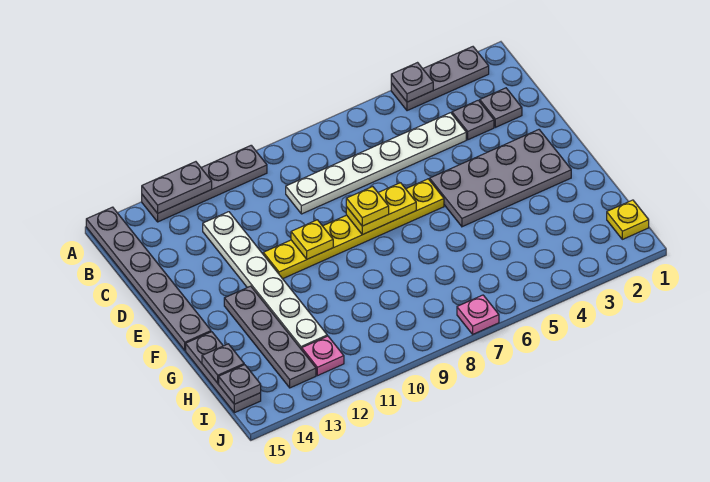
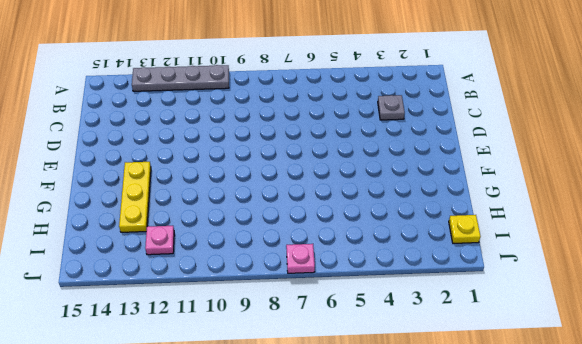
yellow 1x3 plate [119,162,151,232] -> grey 1x4 plate [224,286,316,388]
none -> grey 1x3 plate [391,47,489,111]
none -> grey 1x6 plate [86,207,211,350]
none -> grey 1x1 plate [480,88,522,127]

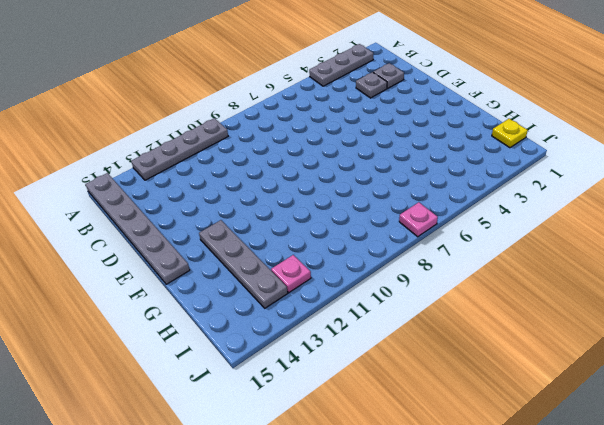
none -> white 1x6 plate [286,113,466,214]
none -> white 1x6 plate [203,212,327,350]
none -> grey 2x4 plate [430,130,571,227]

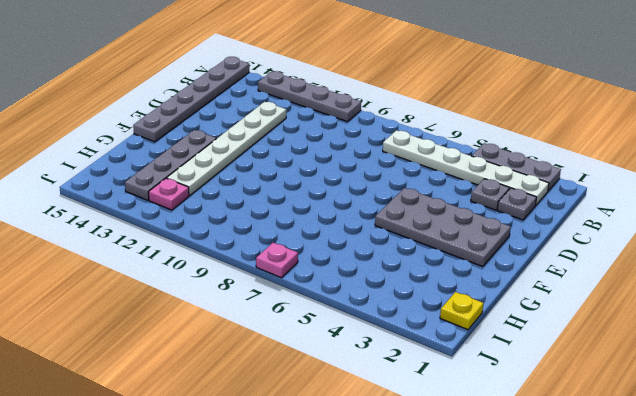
white 1x6 plate [383,130,549,205] -> white 1x6 plate moved to [286,113,466,214]
none -> yellow 1x6 plate [263,179,444,279]
none -> grey 1x3 plate [186,332,261,413]
none -> grey 1x1 plate [391,63,433,102]

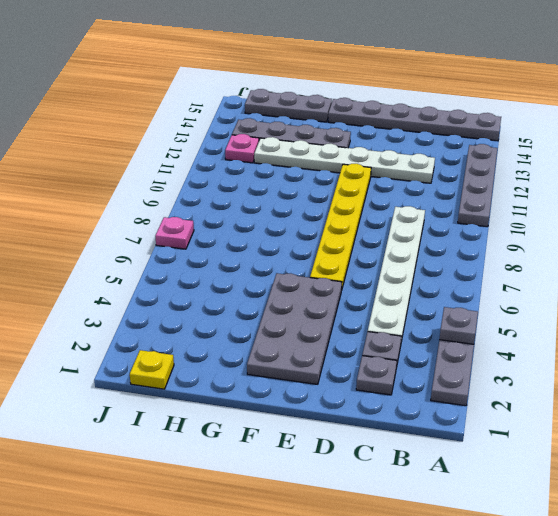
none -> grey 1x2 plate [142,162,212,213]
none -> yellow 1x2 plate [346,183,416,235]
none -> yellow 1x1 plate [291,220,333,259]

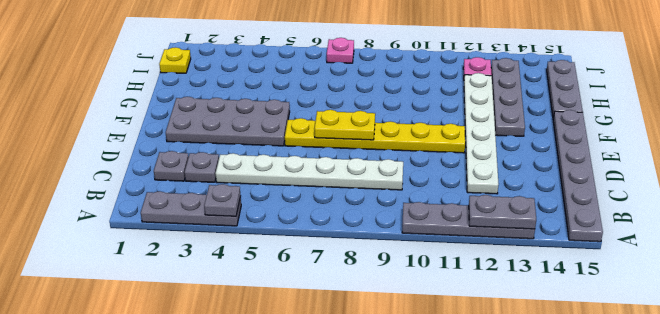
none -> yellow 1x1 plate [291,220,333,259]
none -> grey 1x1 plate [202,344,244,383]
none -> grey 1x1 plate [219,365,261,404]

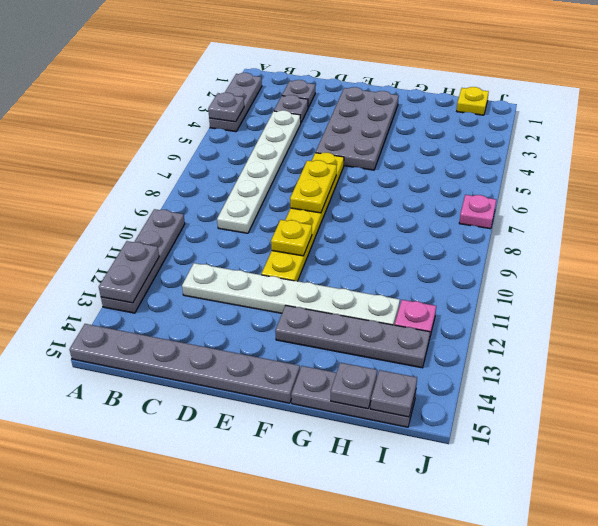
none -> yellow 1x1 plate [346,187,389,226]

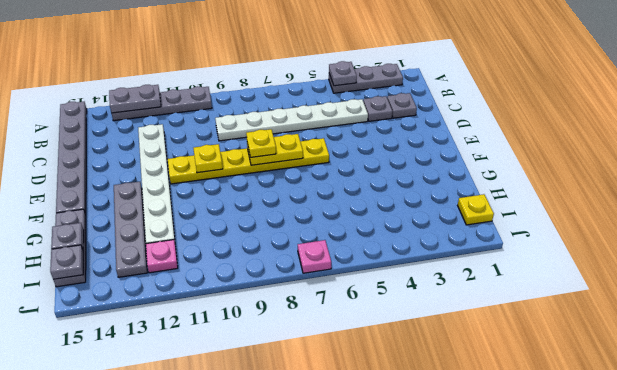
none -> grey 2x4 plate [430,130,571,227]

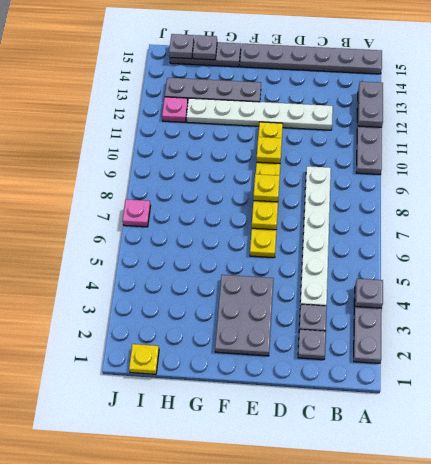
grey 2x3 plate [215,275,274,356] -> grey 2x4 plate [430,130,571,227]

